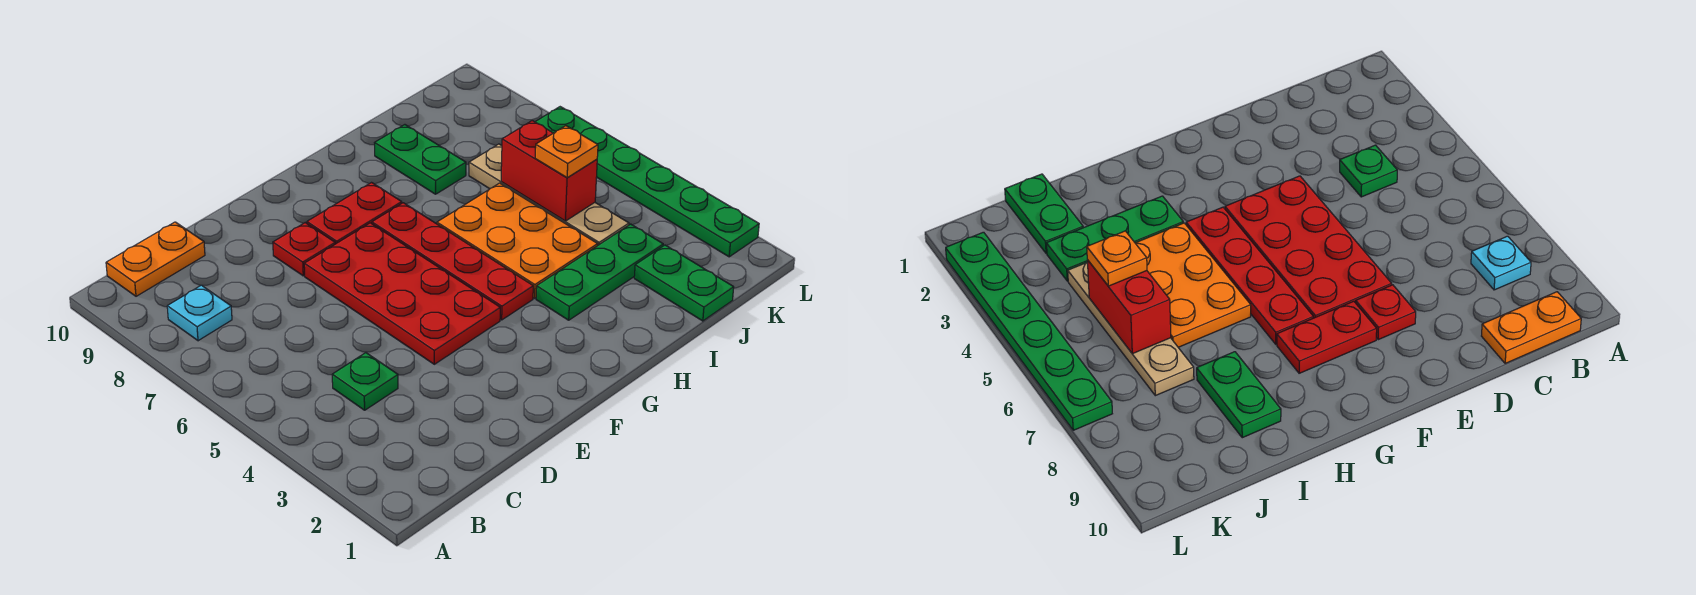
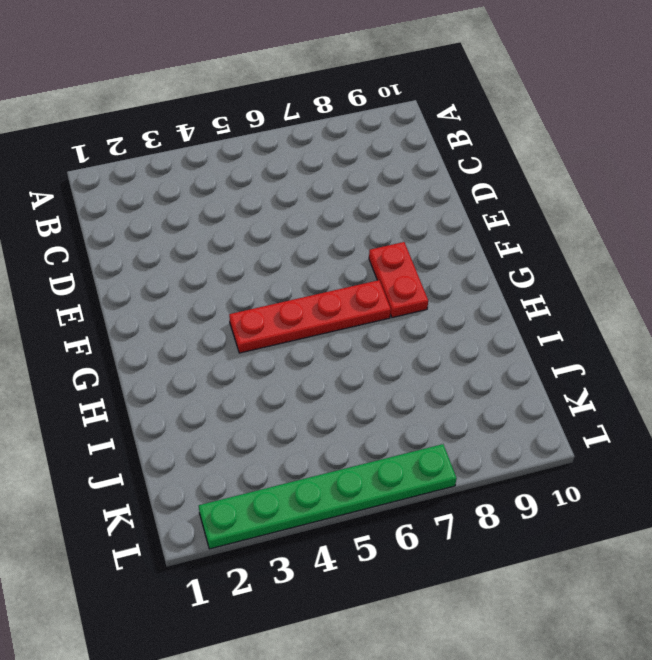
none -> cyan 1x1 plate [167,285,232,341]
none -> orange 1x2 plate [106,222,205,296]
none -> green 1x1 plate [332,353,398,410]

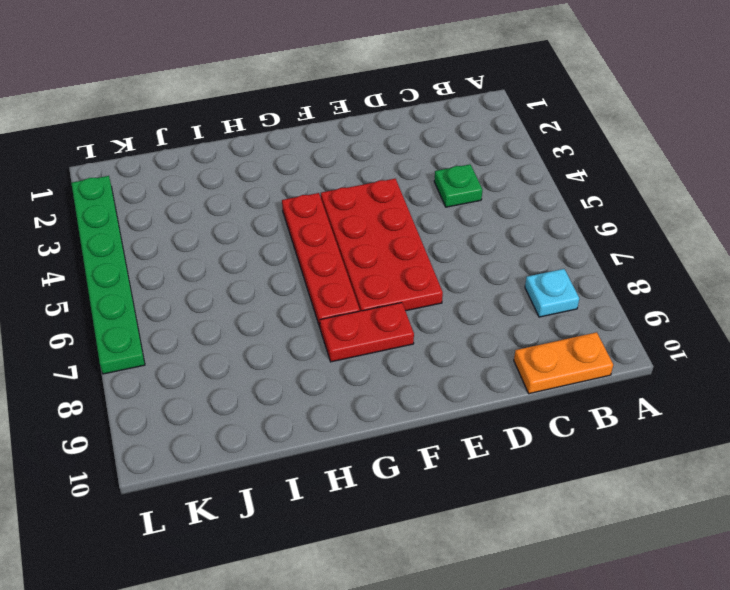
none -> red 1x1 plate [273,223,335,276]
none -> green 1x3 plate [536,224,663,320]
none -> orange 2x3 plate [437,183,598,298]

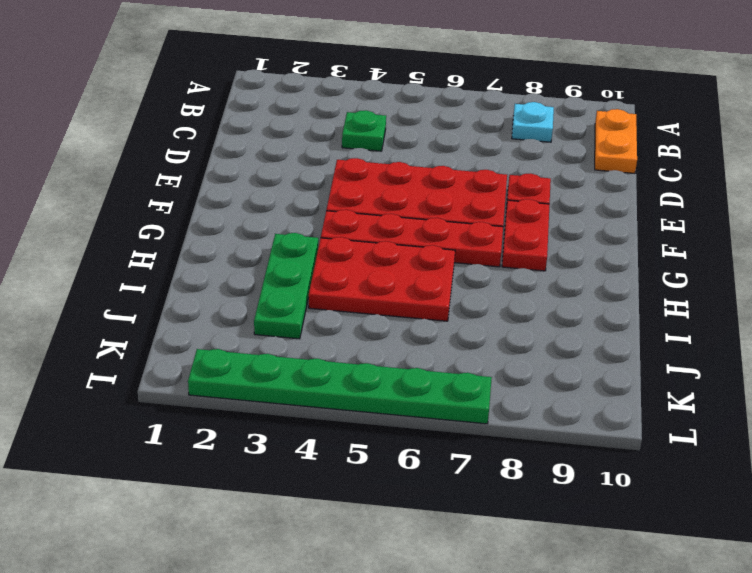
red 2x3 plate [309,237,455,321] -> orange 2x3 plate [437,183,598,298]
none -> green 1x2 plate [375,125,466,194]
none -> green 1x2 plate [634,245,734,321]
none -> tan 1x4 plate [469,144,629,245]

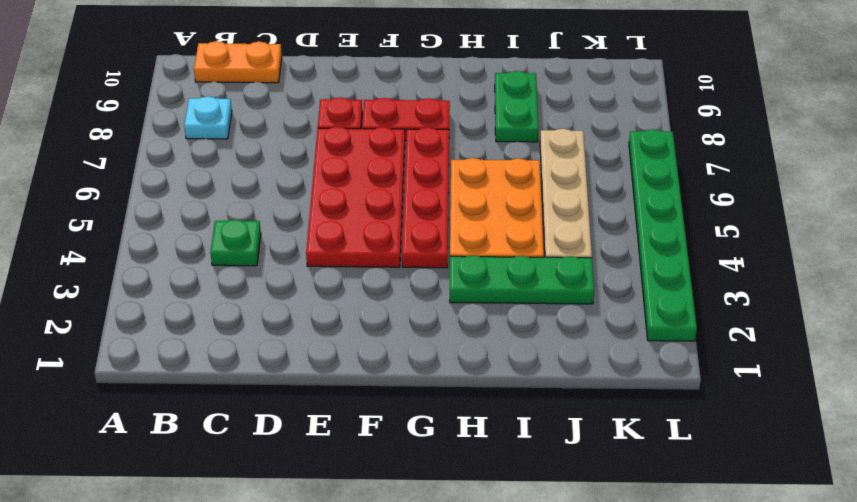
none -> green 1x2 plate [634,245,734,321]
none -> red 1x2 brick [501,121,597,221]
none -> orange 1x1 plate [535,126,598,178]

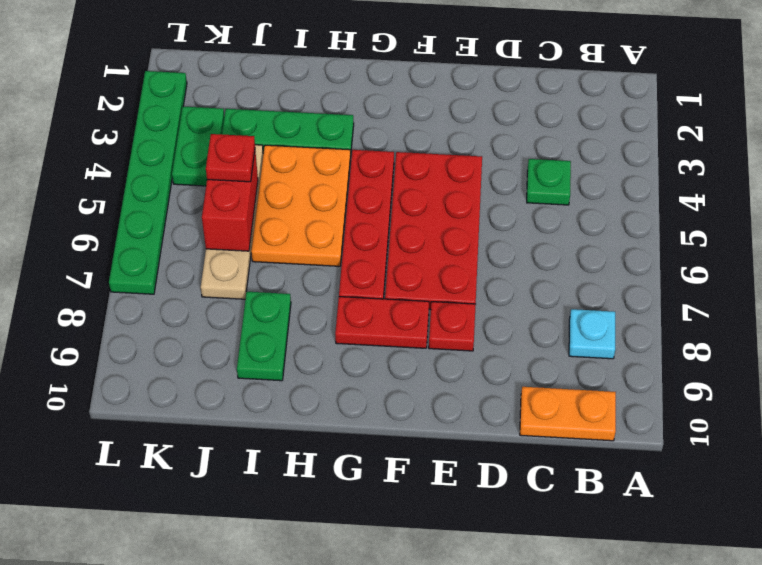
red 1x1 plate [206,134,255,182] -> orange 1x1 plate [535,126,598,178]
green 1x2 plate [172,107,224,186] -> green 1x2 plate moved to [634,245,734,321]

